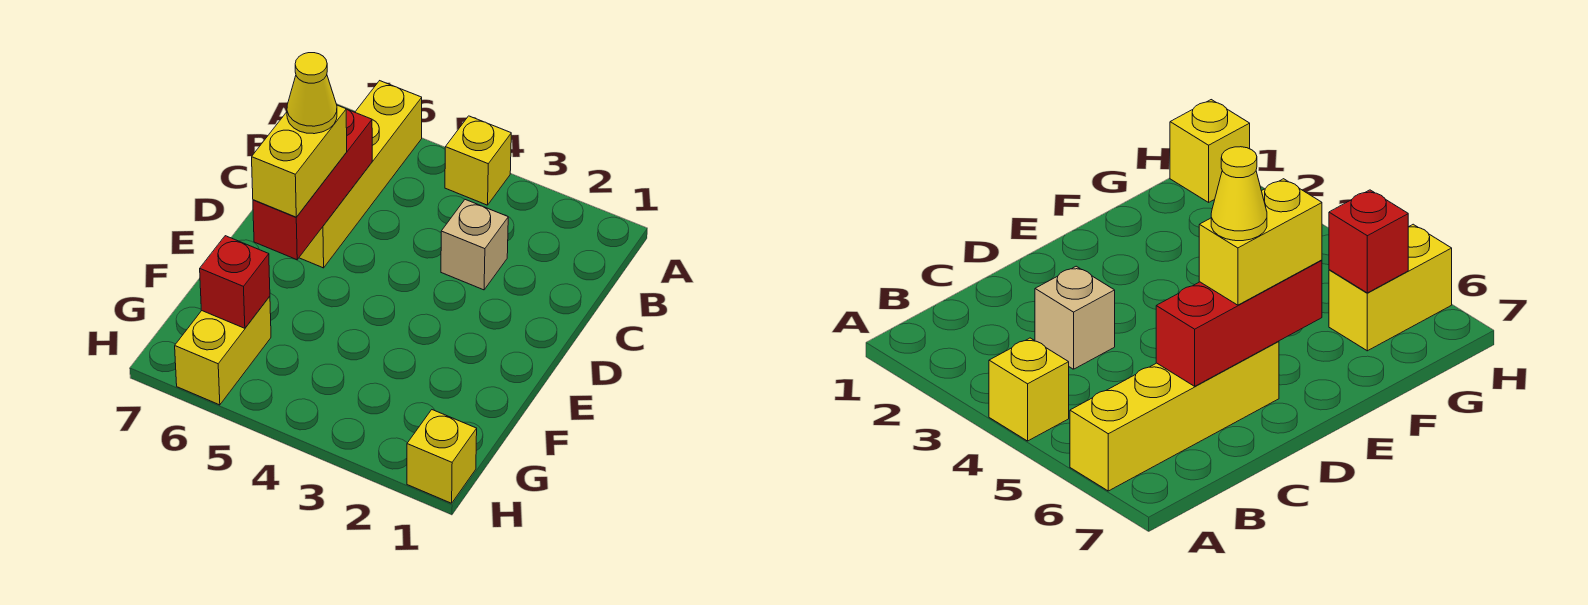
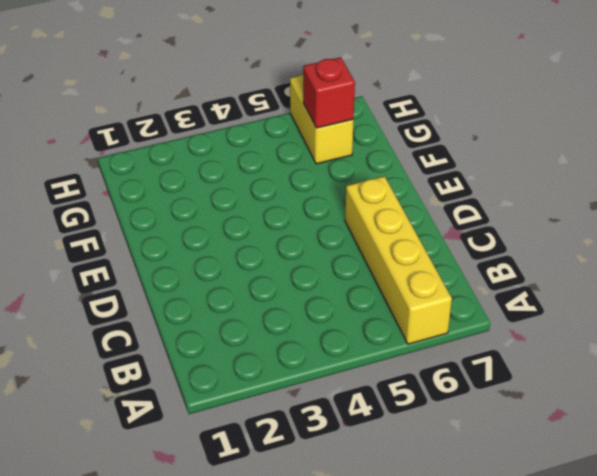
none -> yellow 1x1 brick [445,116,511,205]
none -> tan 1x1 brick [441,200,508,290]

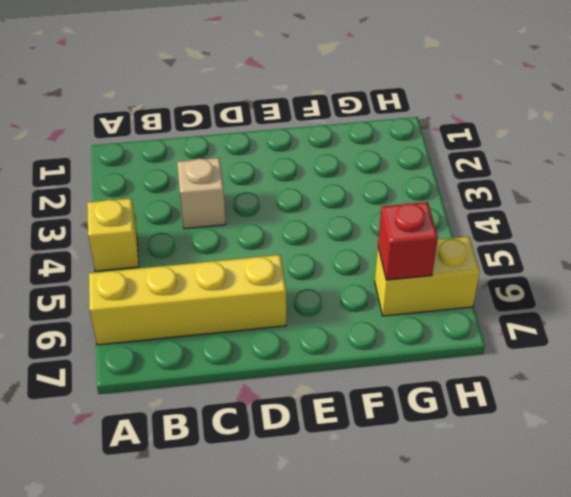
none -> yellow 1x1 brick [407,410,477,503]
none -> red 1x3 brick [253,109,372,260]

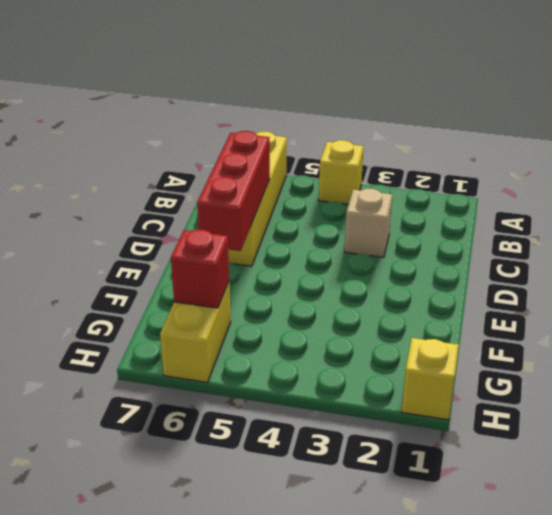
none -> yellow 1x2 brick [252,105,347,217]
none -> yellow 1x1 cone [287,53,337,134]

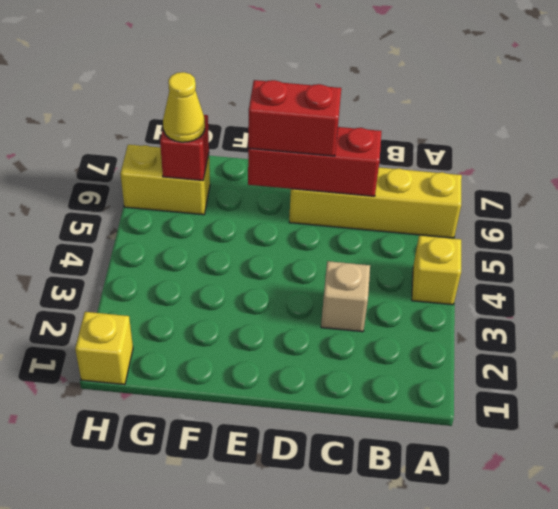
red 1x2 brick [248,80,341,156] -> yellow 1x2 brick [252,105,347,217]
yellow 1x1 cone [163,72,205,142] -> yellow 1x1 cone moved to [287,53,337,134]

